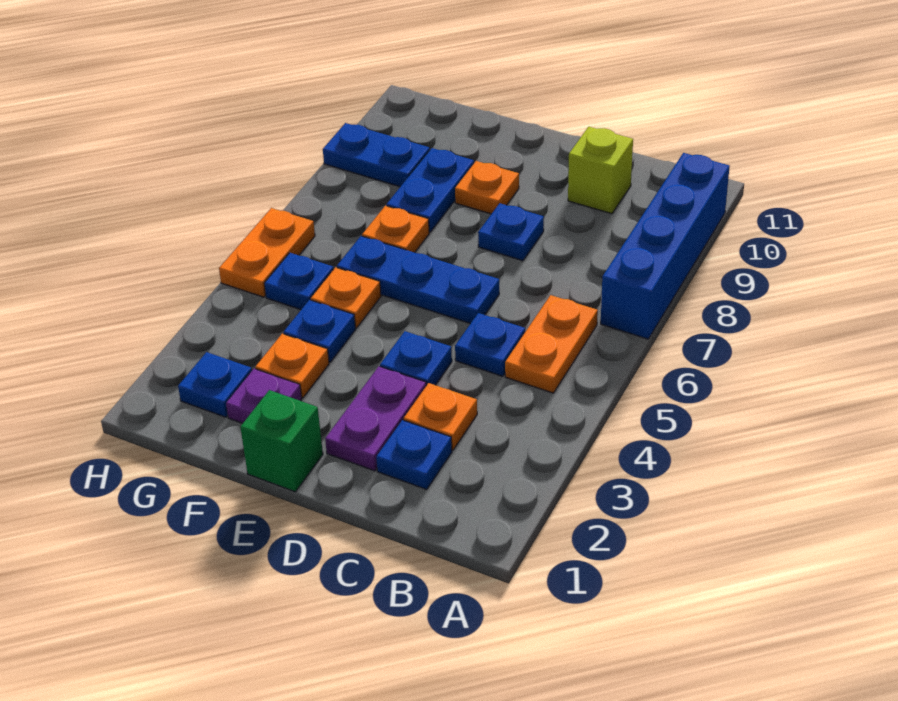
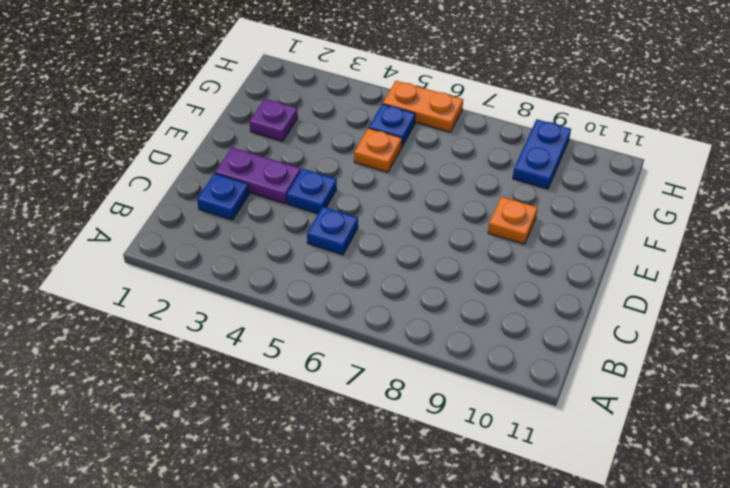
none -> blue 1x4 brick [601,153,730,339]
none -> orange 1x2 plate [505,295,598,393]
none -> orange 1x1 plate [404,383,477,450]

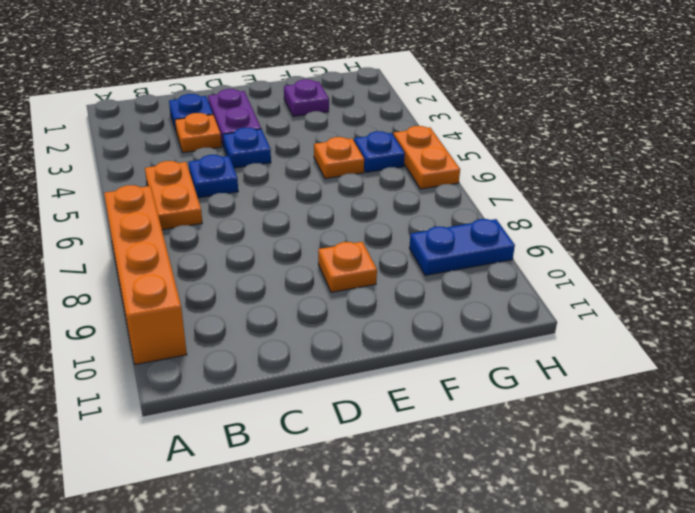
orange 1x4 brick [104,185,187,365] -> blue 1x4 brick [601,153,730,339]
none -> lime 1x1 brick [568,127,633,214]
none -> blue 1x3 plate [337,236,499,324]
none -> blue 1x1 plate [478,203,544,261]

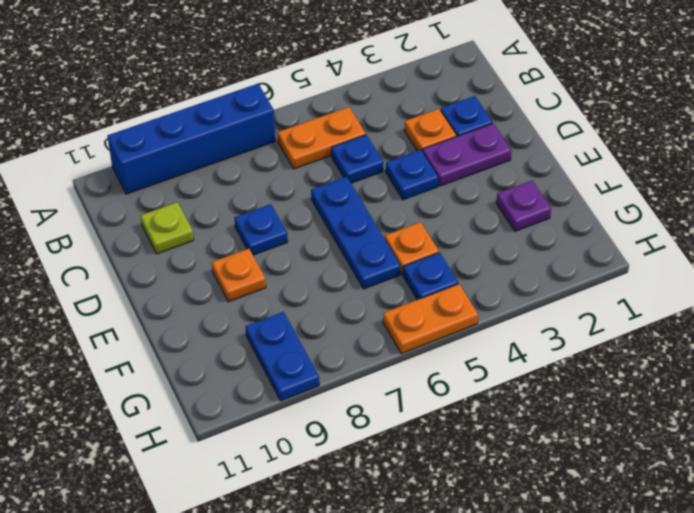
lime 1x1 plate [141,202,194,254] -> lime 1x1 brick [568,127,633,214]
none -> green 1x1 brick [240,390,323,492]
none -> orange 1x1 plate [255,334,329,398]
none -> blue 1x1 plate [283,300,355,362]

